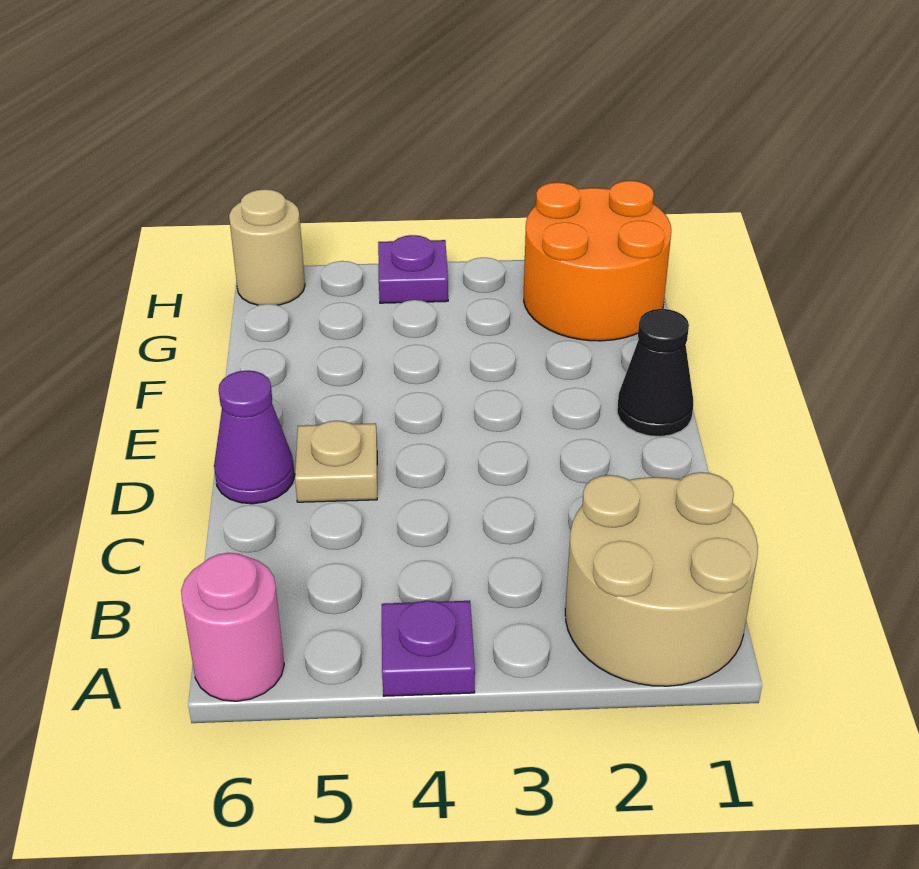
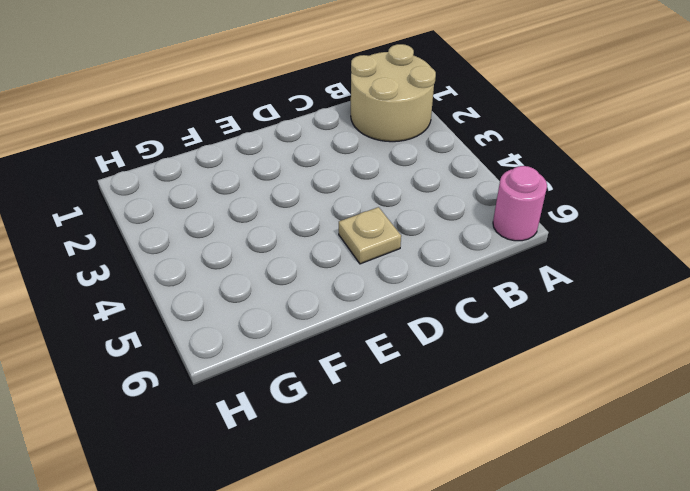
none -> purple 1x1 plate [382,601,475,696]
none -> purple 1x1 cone [214,371,295,504]

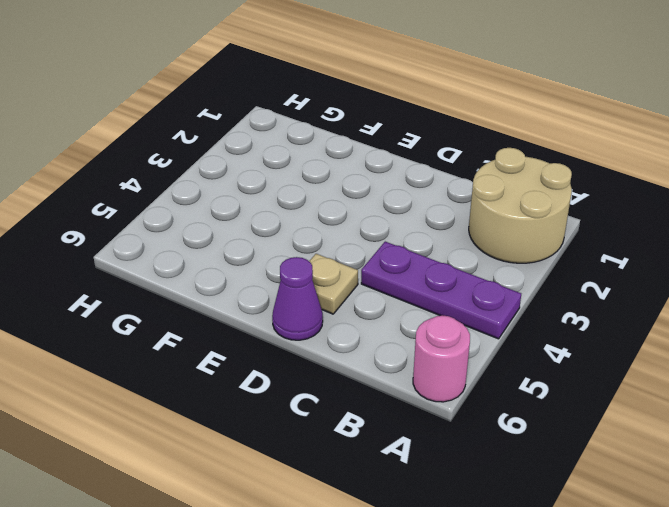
purple 1x3 plate [361,242,521,339] -> purple 1x1 plate [382,601,475,696]
none -> black 1x1 cone [617,309,693,437]
none -> orange 2x2 round brick [524,181,671,341]

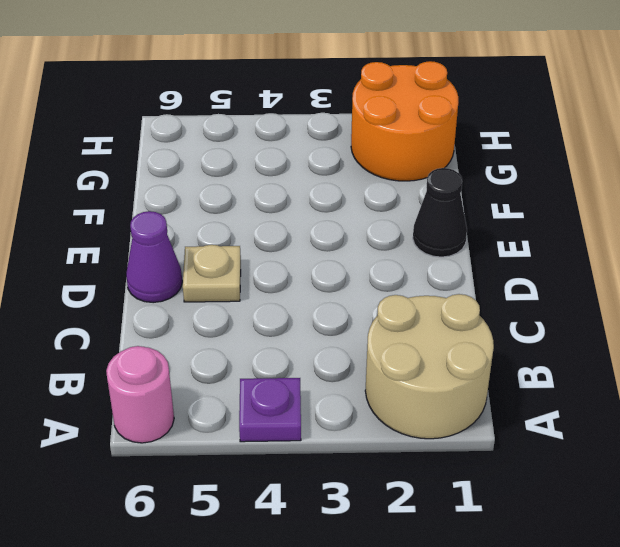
none -> purple 1x1 plate [378,235,448,303]
none -> tan 1x1 round brick [229,189,305,305]

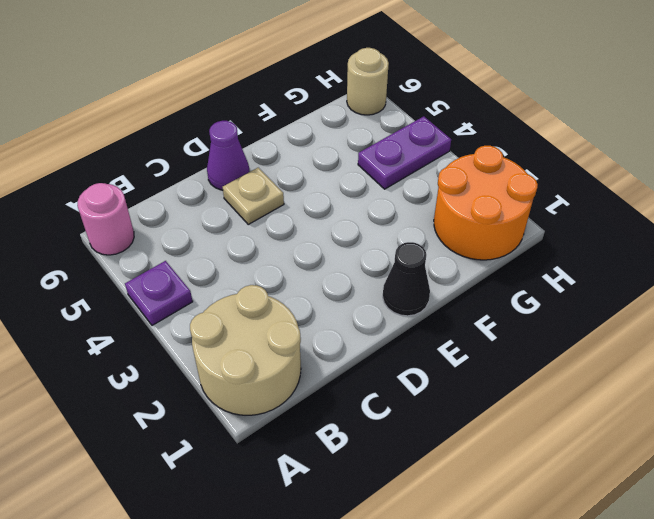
purple 1x2 plate [358,116,451,189] -> purple 1x1 plate [378,235,448,303]

